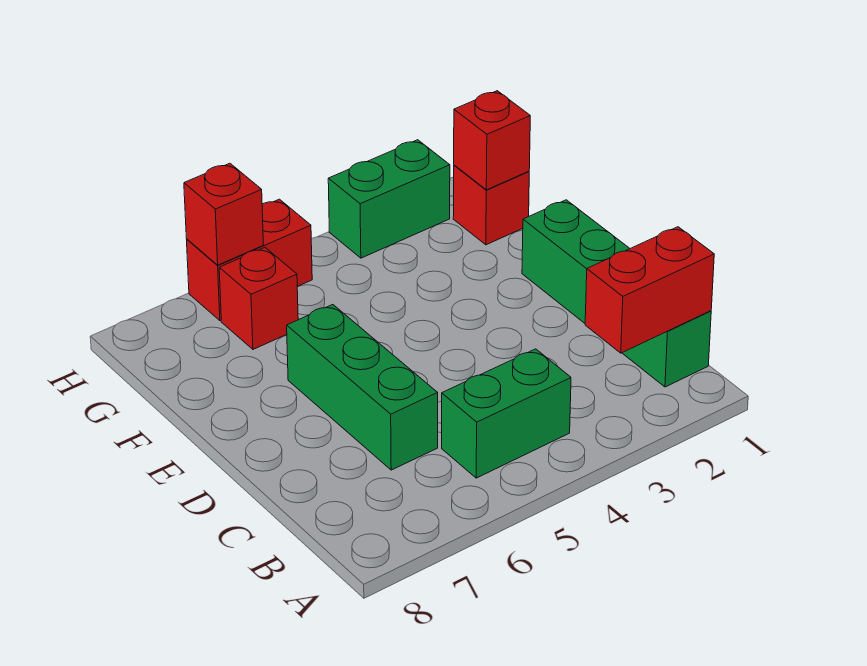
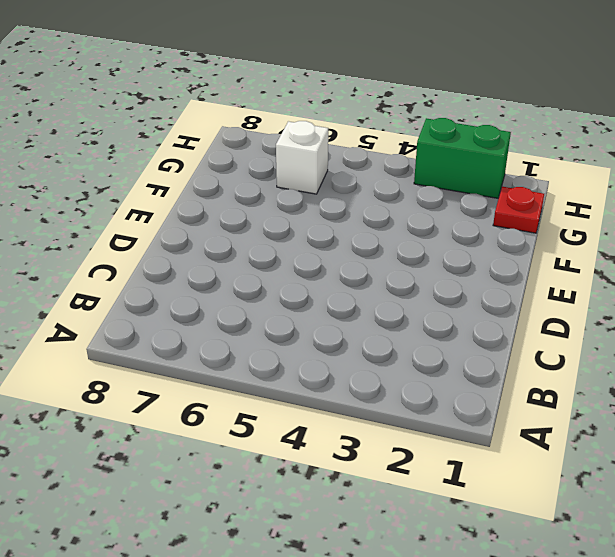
red 1x1 plate [493,187,544,233] -> red 1x1 brick [453,165,529,245]
white 1x1 brick [276,121,328,194] -> red 1x1 brick [219,248,298,349]
none -> green 1x4 brick [522,200,711,387]
none -> green 1x2 brick [442,349,571,478]

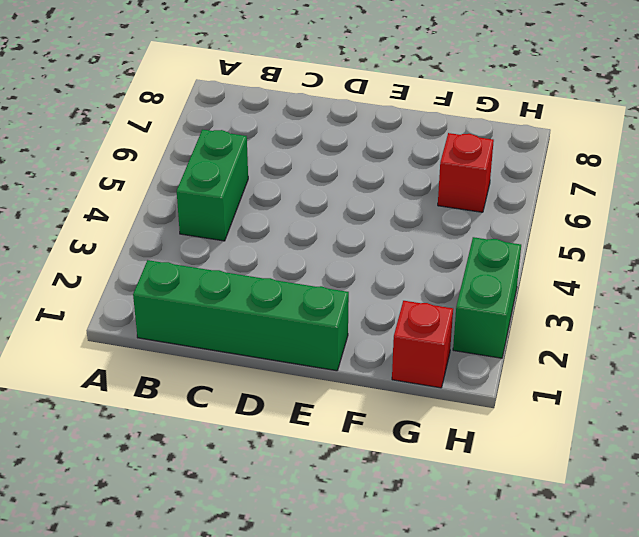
none -> green 1x3 brick [287,305,438,470]
none -> red 1x2 brick [187,199,312,321]

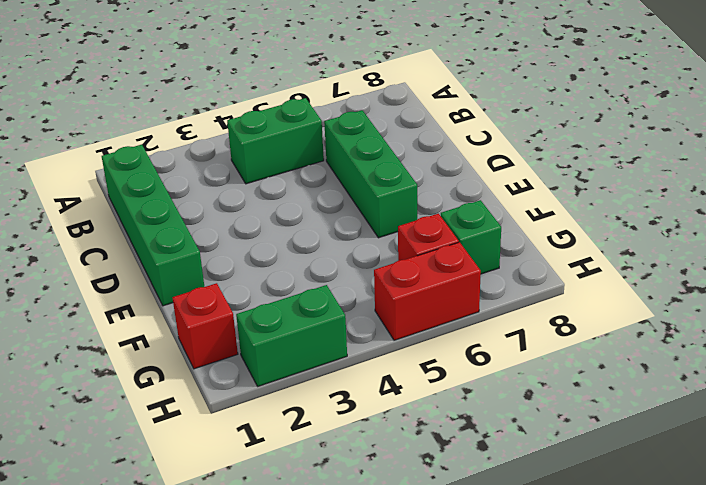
green 1x1 brick [441,200,501,274] -> none
none -> red 1x2 brick [585,227,714,353]
none -> red 1x1 brick [454,91,530,190]

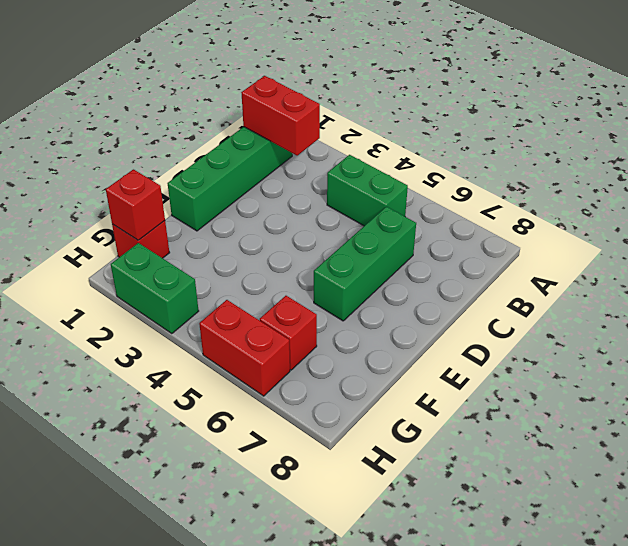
none -> red 1x1 brick [184,163,263,265]

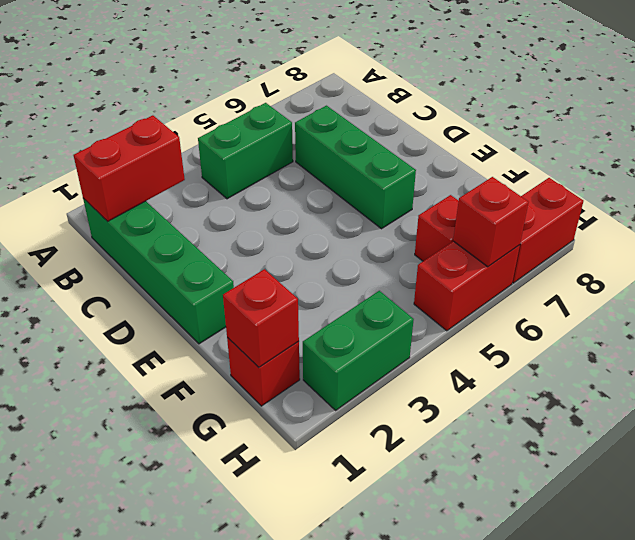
red 1x2 brick [513,178,583,283] -> none

